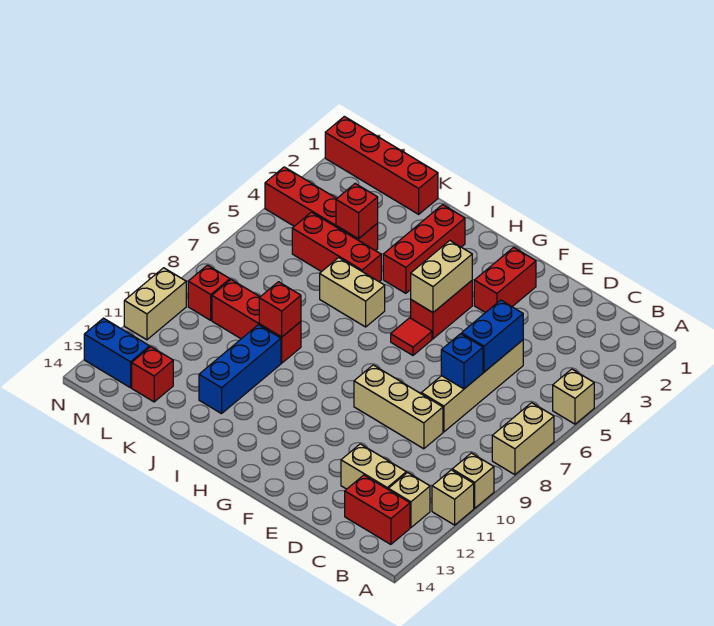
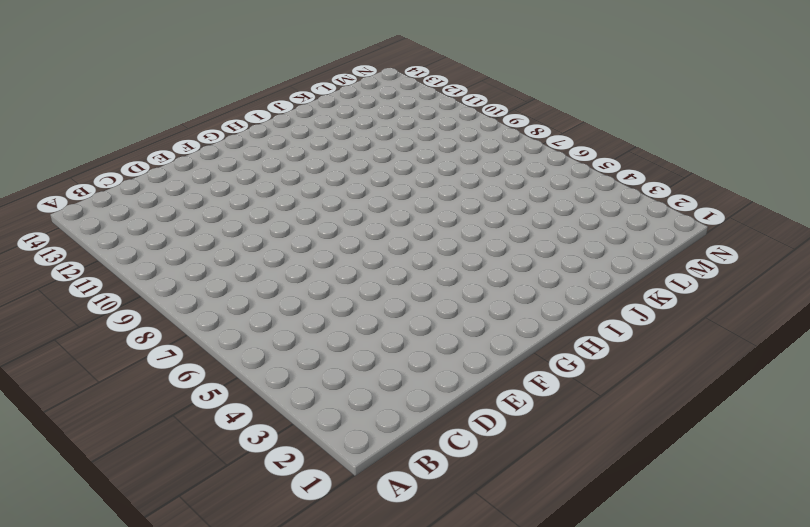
none -> tan 1x1 brick [553,369,594,424]
none -> tan 1x2 brick [492,403,554,475]
none -> tan 1x1 brick [452,453,494,508]

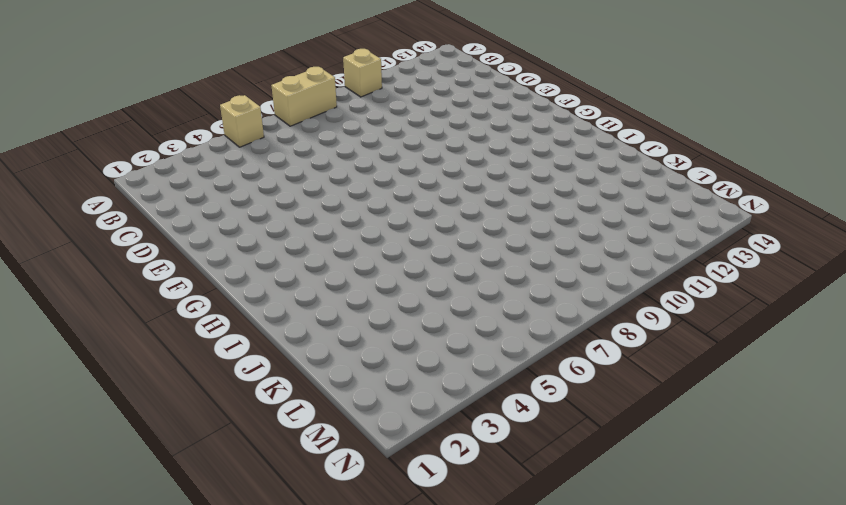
none -> tan 1x1 brick [432,470,474,525]
none -> tan 1x1 brick [388,473,430,528]
none -> red 1x2 brick [345,475,410,544]

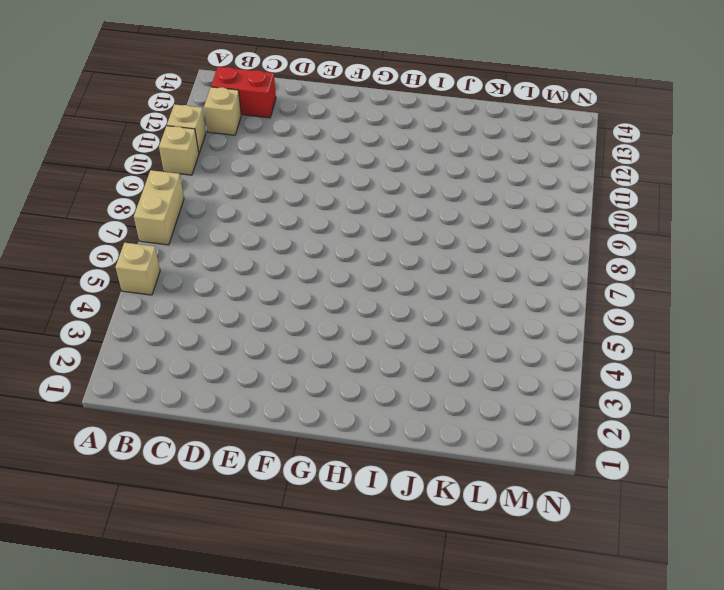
none -> tan 1x2 brick [341,444,406,489]
none -> tan 1x4 brick [421,340,523,432]
none -> tan 1x3 brick [354,365,443,449]

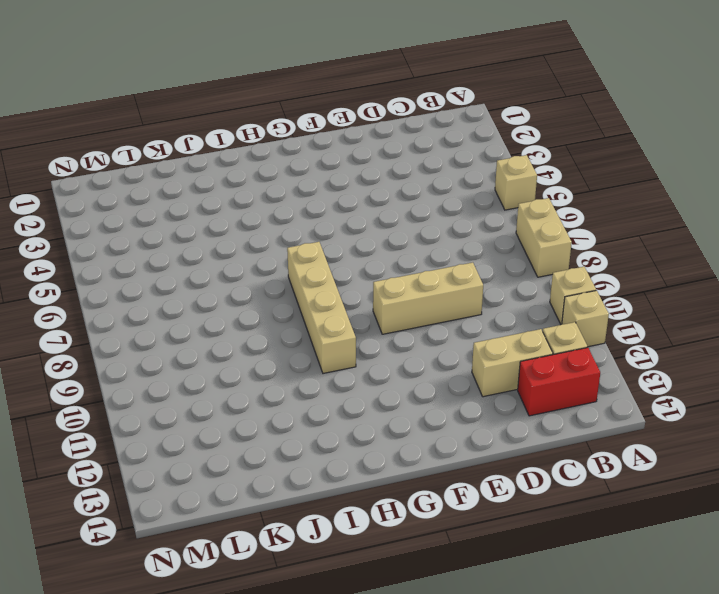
tan 1x4 brick [287,242,356,373] -> tan 1x4 brick moved to [421,340,523,432]
none -> red 1x2 brick [474,247,536,313]
none -> red 1x2 brick [411,281,472,339]
none -> red 1x1 tile [391,318,432,355]

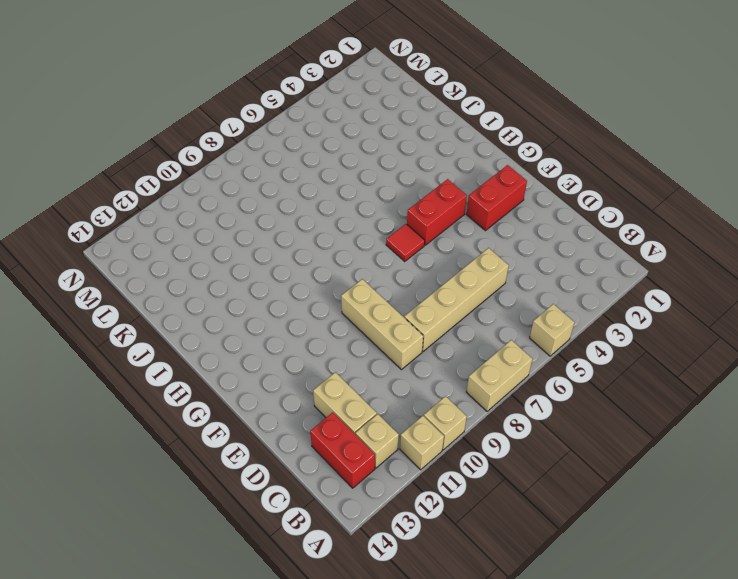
none -> red 1x3 brick [383,205,465,293]
none -> tan 1x2 brick [320,258,385,327]
none -> red 1x3 brick [292,212,381,282]

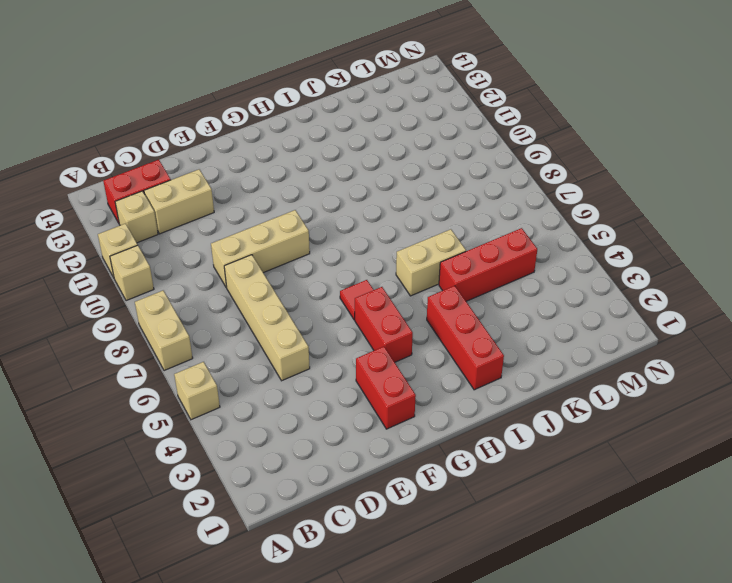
none -> red 1x3 brick [212,280,301,363]
none -> blue 1x3 brick [199,325,281,414]
none -> red 1x4 brick [325,116,438,214]

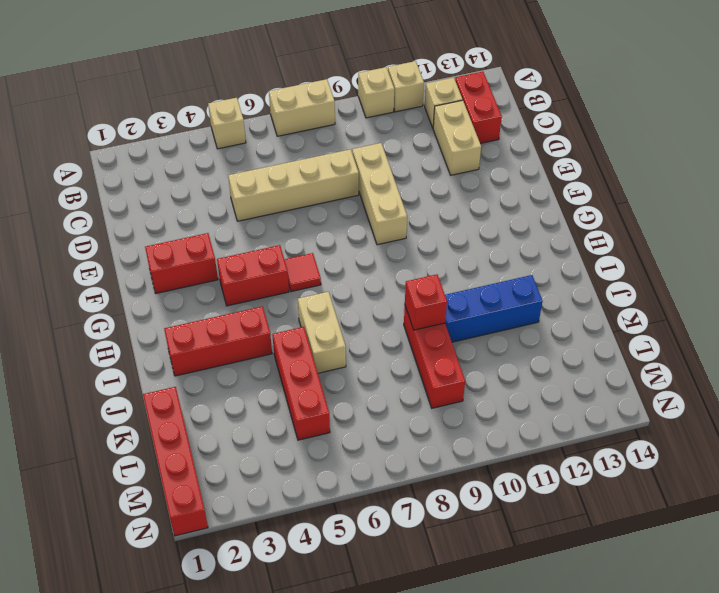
none -> red 1x4 brick [265,167,378,251]
none -> red 1x1 brick [132,347,173,402]
none -> red 1x1 brick [188,265,230,320]

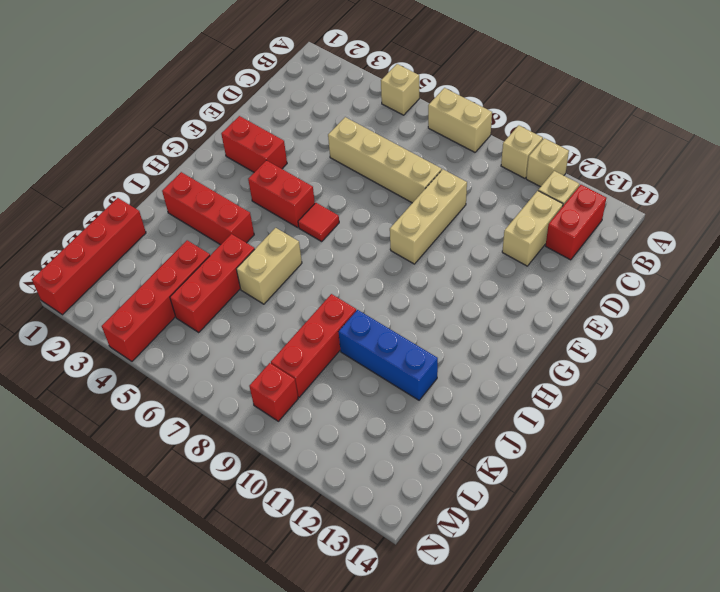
none -> red 1x1 brick [132,347,173,402]
none -> blue 1x2 brick [84,318,150,388]
none -> tan 1x2 brick [124,268,186,340]

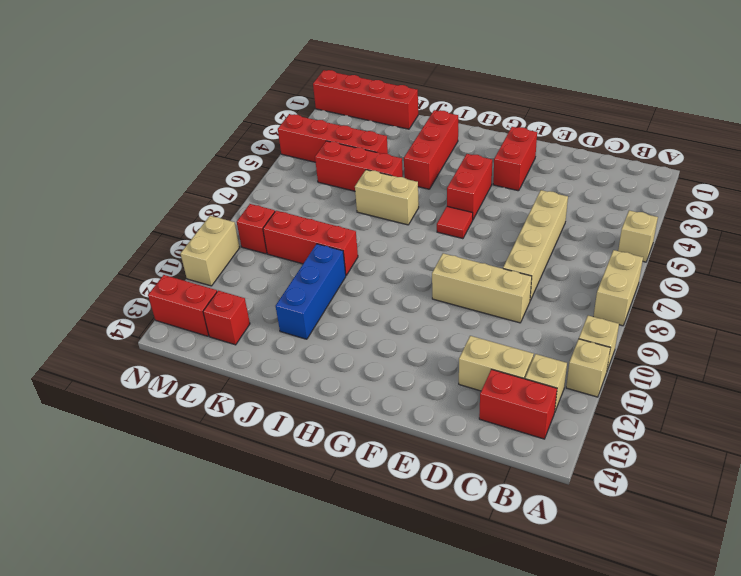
red 1x2 brick [148,275,217,336] -> blue 1x2 brick [84,318,150,388]
none -> blue 1x2 brick [462,300,523,372]
none -> blue 1x1 brick [441,334,483,389]
none -> tan 1x2 brick [411,241,472,312]

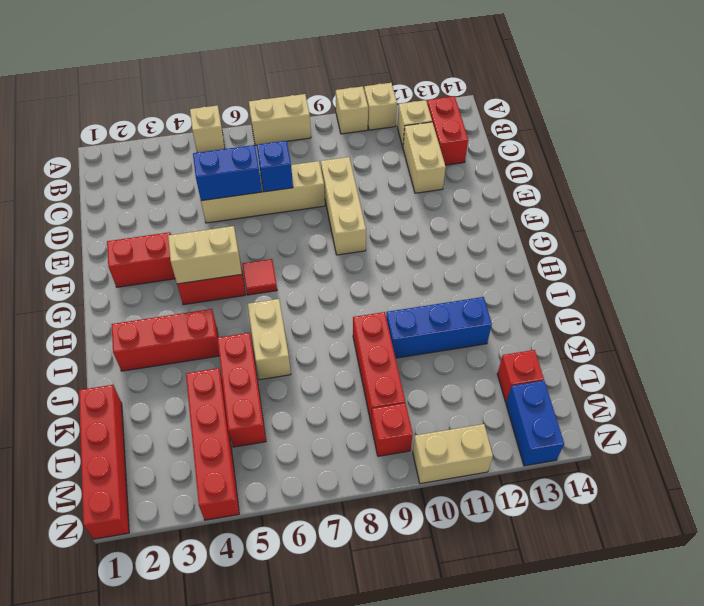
none -> red 1x1 brick [259,282,301,337]
none -> red 1x1 brick [336,184,378,239]

